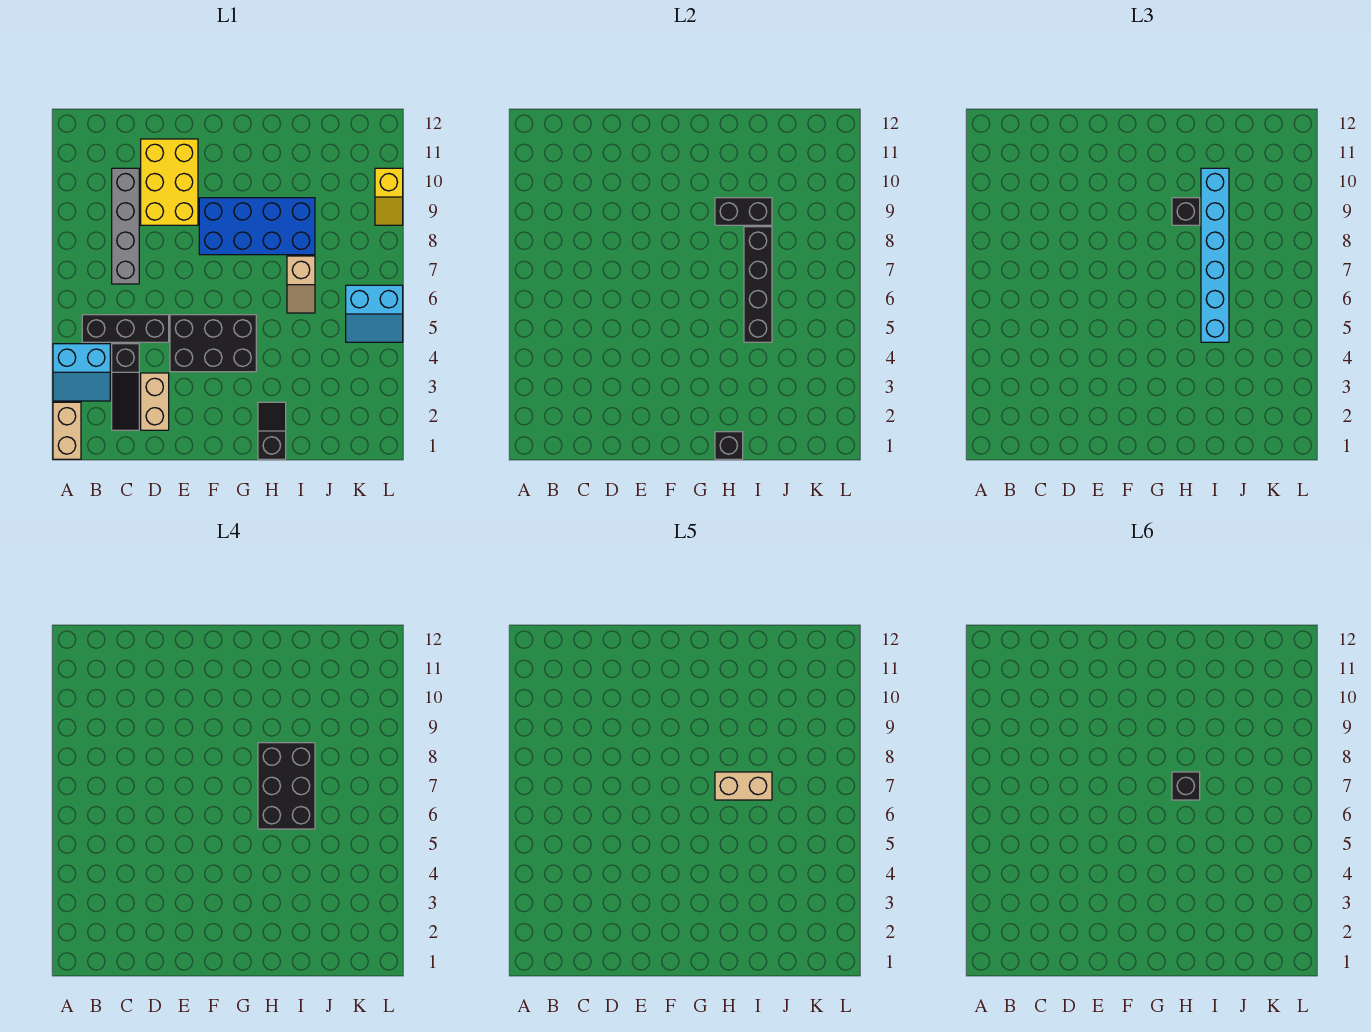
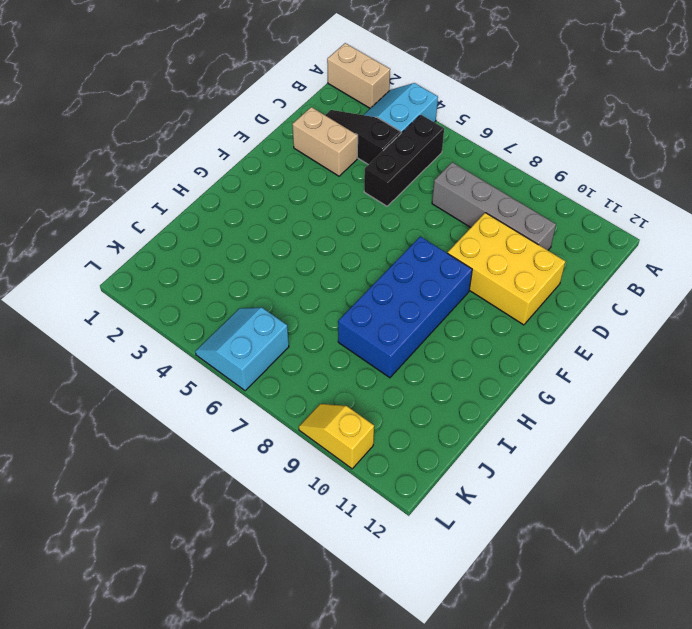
none -> black 2x3 brick [170,315,256,372]
none -> black 1x2 slope [258,402,286,459]
none -> tan 1x2 slope [287,256,315,313]

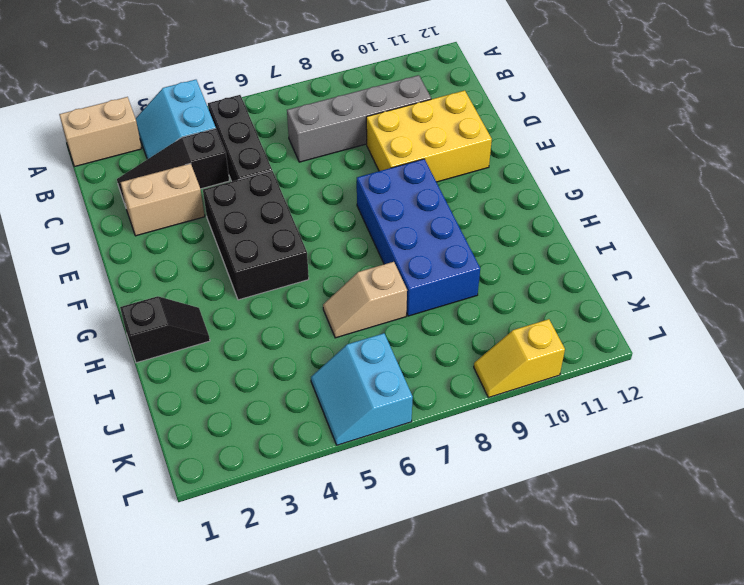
none -> black 1x1 brick [715,432,743,459]
none -> black 1x2 brick [715,198,772,225]
none -> black 1x4 brick [744,227,772,342]

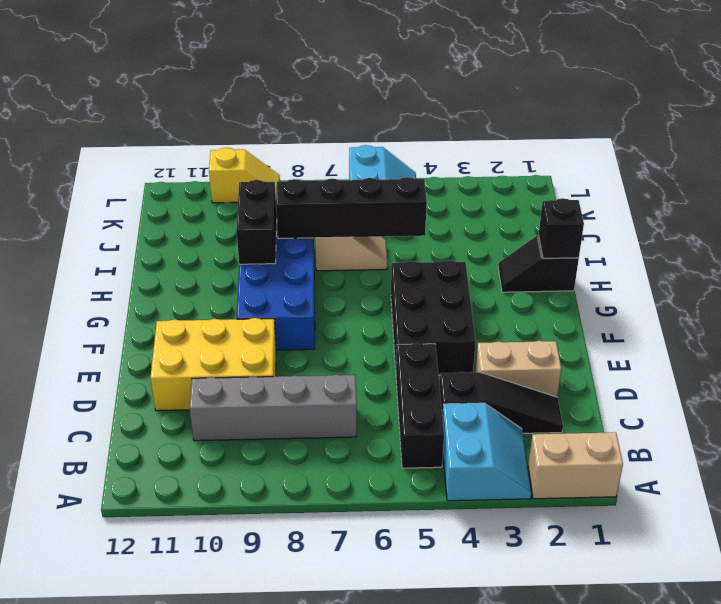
none -> black 1x1 brick [1172,198,1200,225]
none -> cyan 1x6 brick [1201,168,1229,342]
none -> black 2x3 brick [258,743,315,829]

